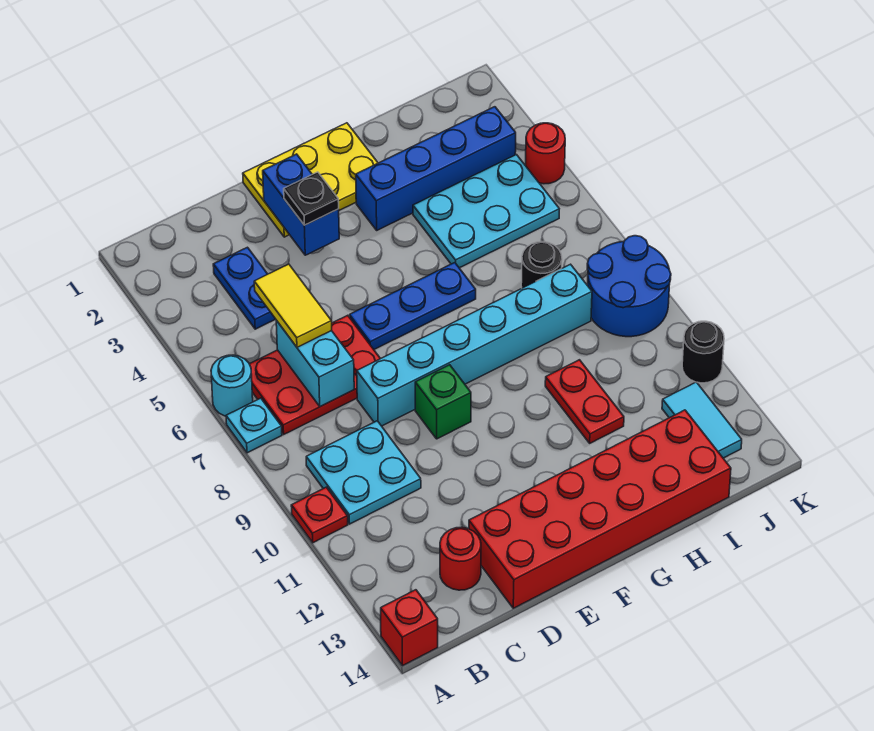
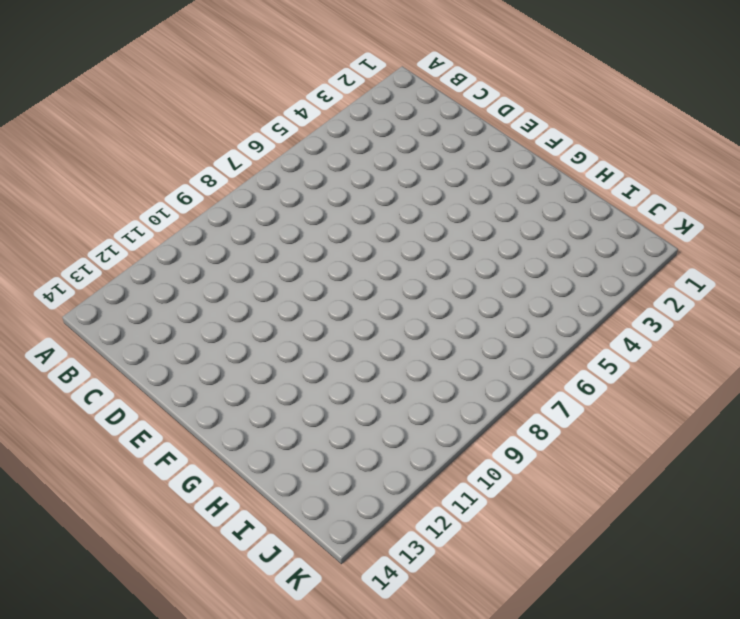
none -> cyan 1x1 round brick [211,355,253,416]
none -> cyan 1x1 plate [226,398,282,453]
none -> red 1x1 plate [291,487,348,543]

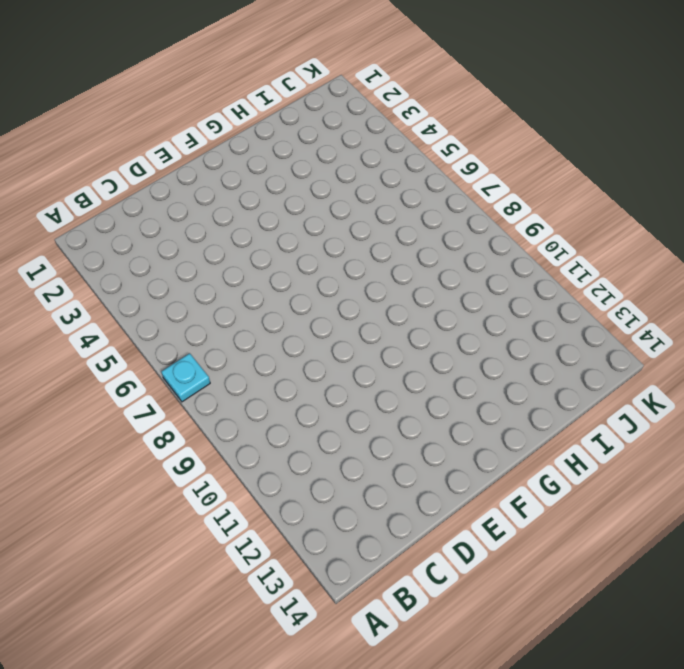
none -> cyan 1x1 round brick [211,355,253,416]
none -> red 1x1 plate [291,487,348,543]
none -> red 1x1 brick [381,590,438,666]

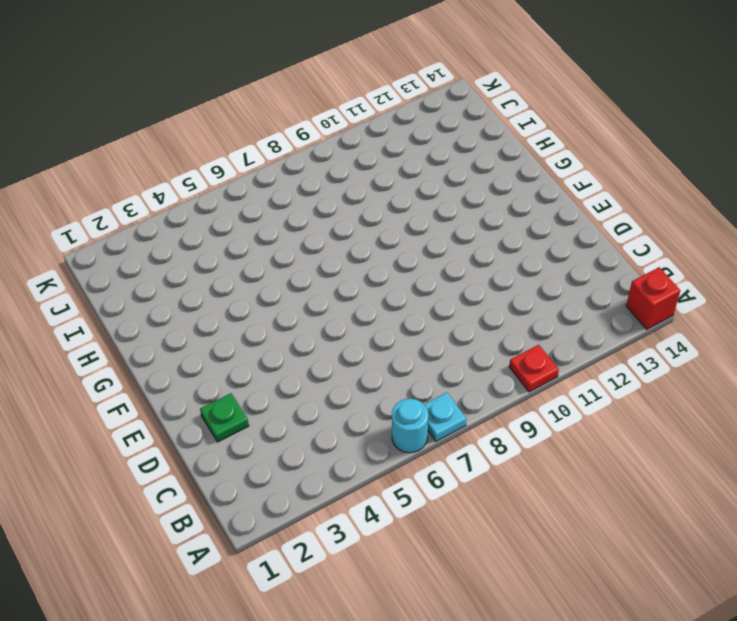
green 1x1 plate [200,393,249,442] -> none
none -> red 2x3 plate [250,315,380,434]
none -> cyan 2x2 plate [306,421,421,524]
none -> blue 1x2 plate [213,247,275,329]

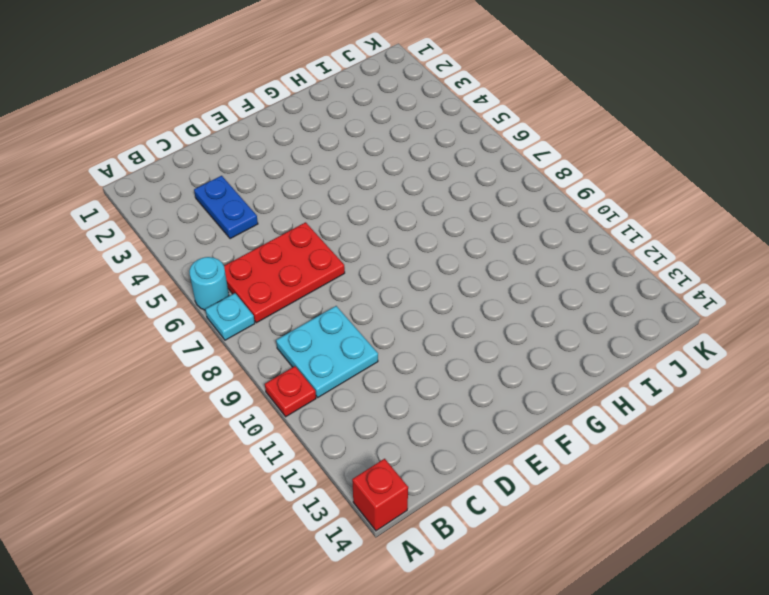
none -> red 1x1 round brick [440,527,481,590]
none -> cyan 1x6 brick [357,264,592,426]
none -> red 2x6 brick [469,410,731,608]

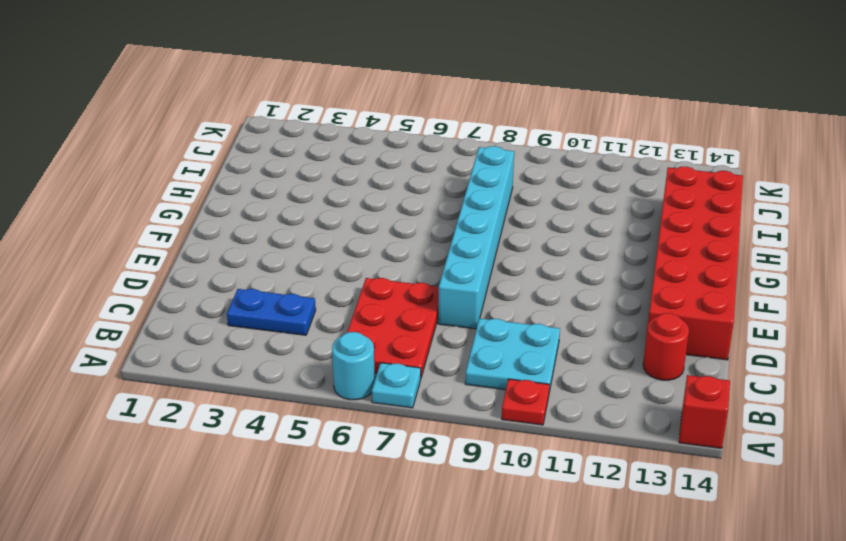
none -> yellow 2x3 plate [243,123,378,237]
none -> blue 1x3 plate [350,263,476,349]
none -> green 1x1 brick [415,365,471,439]

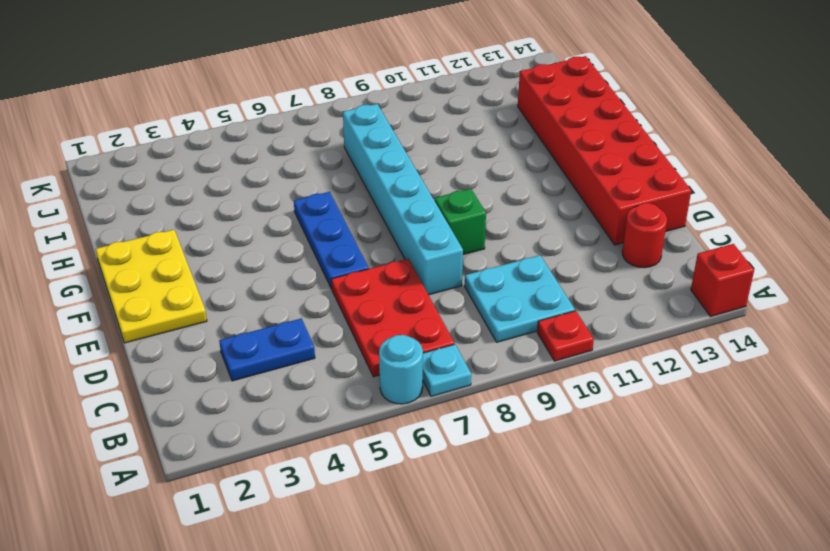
none -> blue 1x4 brick [356,107,516,230]
none -> cyan 2x3 plate [413,155,559,268]
none -> red 1x2 plate [545,360,624,443]

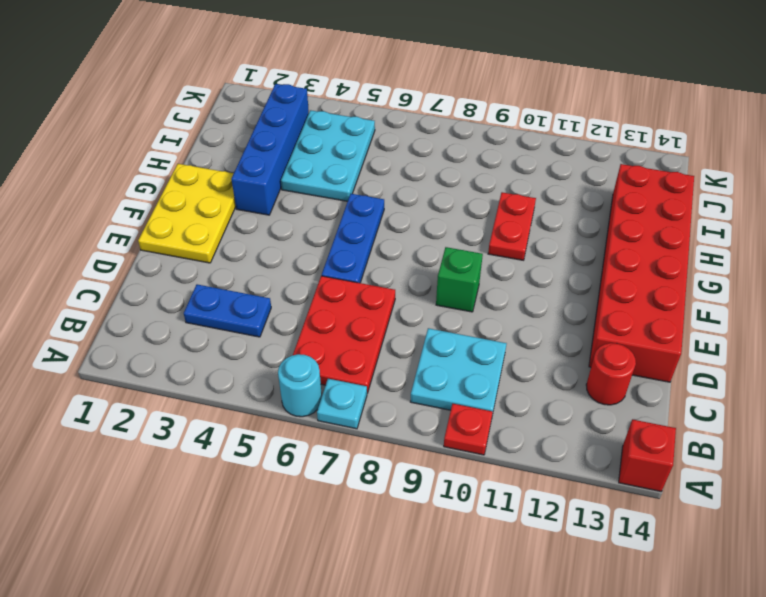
red 1x2 plate [488,192,536,260] -> red 1x2 plate turned to [545,360,624,443]
none -> cyan 1x6 brick [357,264,592,426]
none -> black 1x1 round brick [521,242,562,288]
none -> blue 2x2 round brick [587,236,671,337]

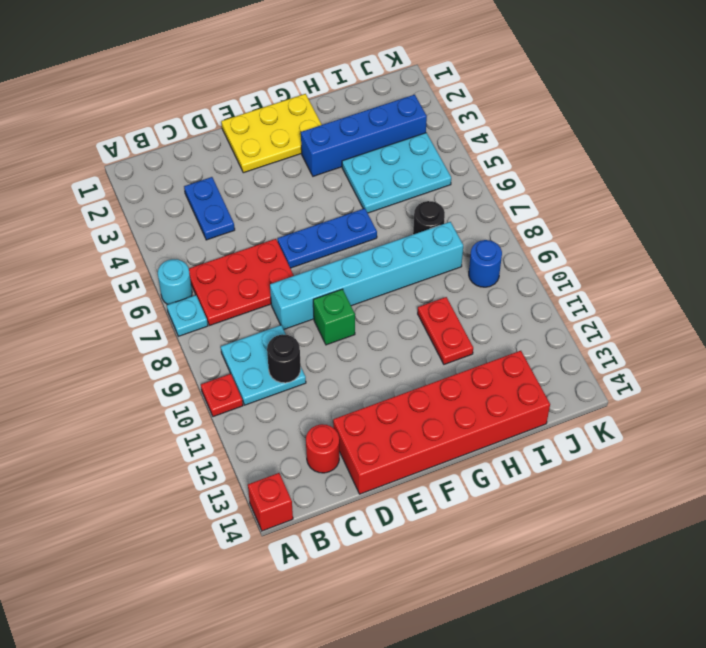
black 1x1 round brick [267,334,301,383] -> black 1x1 round brick moved to [682,321,724,383]
blue 1x1 round brick [469,240,502,287] -> blue 2x2 round brick [587,236,671,337]
none -> cyan 1x2 tile [662,382,742,458]
none -> red 1x1 round brick [526,123,565,184]
none -> cyan 1x2 brick [276,320,354,407]

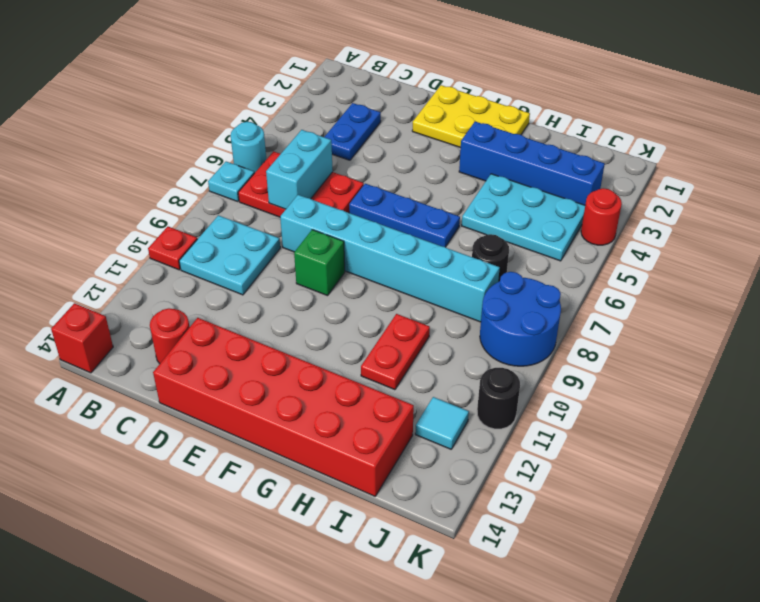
cyan 1x1 tile [415,397,469,449] -> cyan 1x2 tile [662,382,742,458]
none -> blue 1x2 brick [263,154,339,255]
none -> yellow 1x2 tile [254,264,332,347]
none -> black 1x1 plate [284,172,339,225]

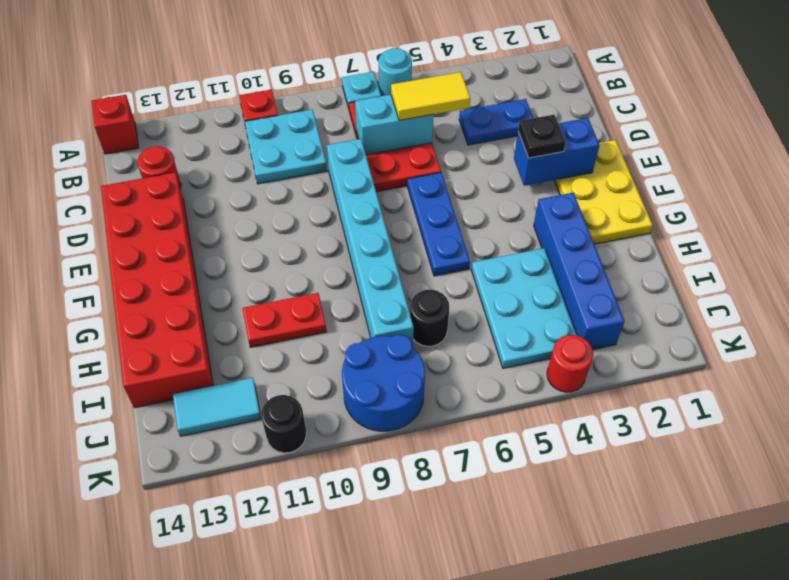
none -> green 1x1 brick [415,365,471,439]

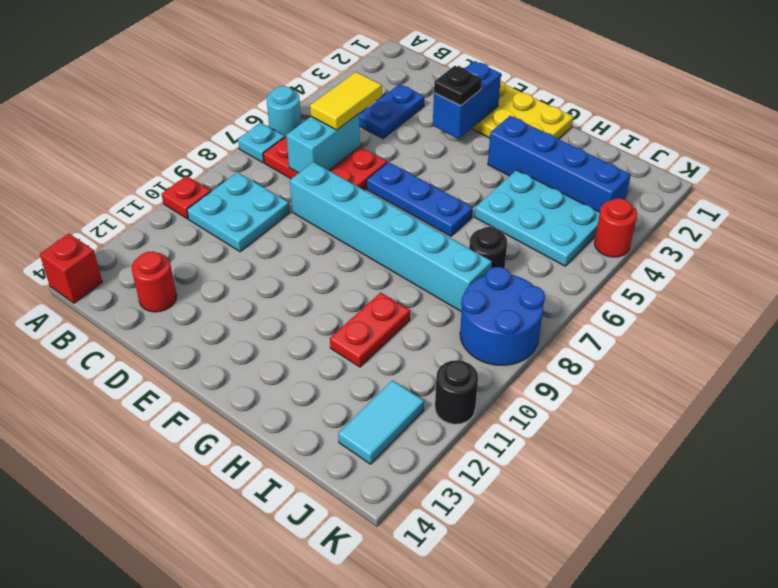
none -> red 2x6 brick [469,410,731,608]
none -> green 1x1 brick [415,365,471,439]

